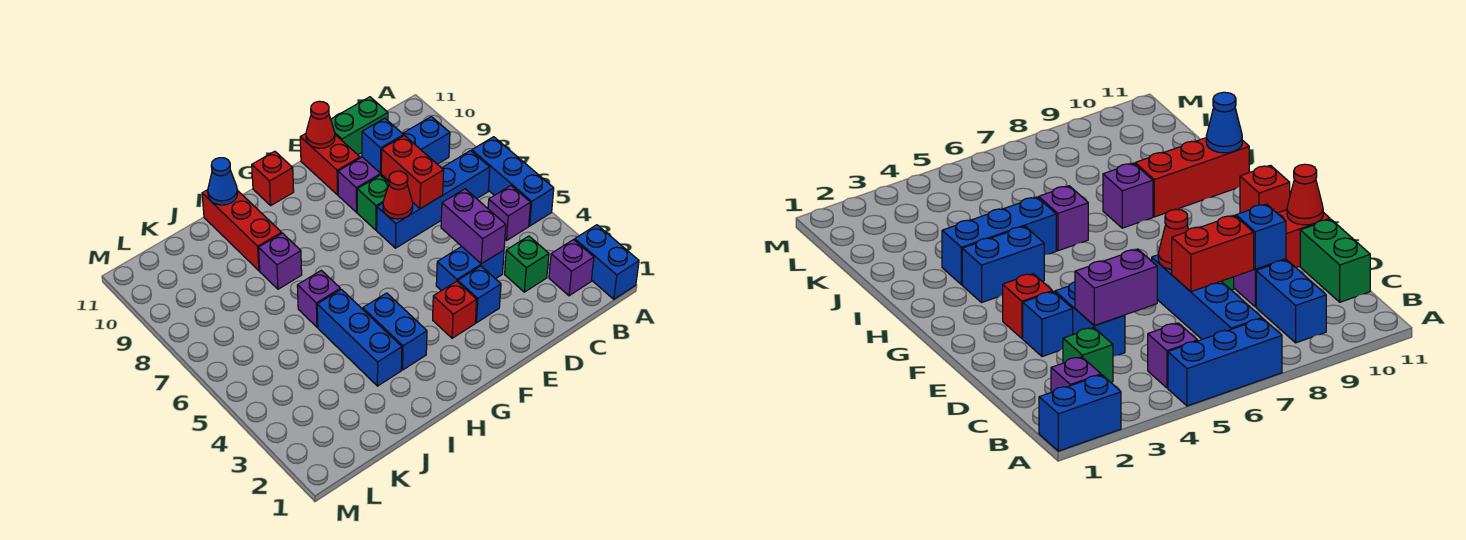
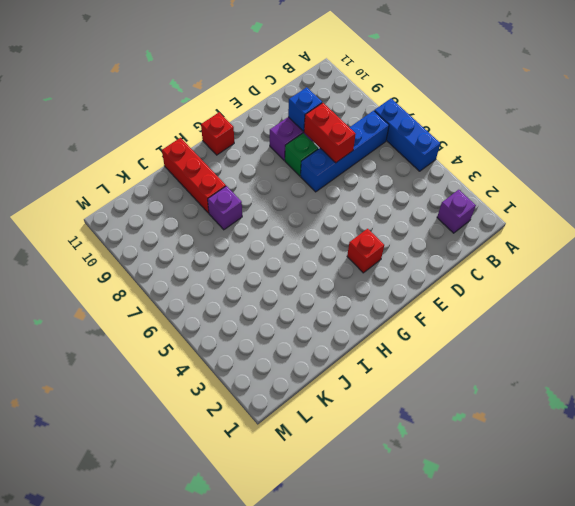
none -> blue 1x2 brick [575,225,639,299]
none -> purple 1x1 brick [488,186,531,240]
none -> blue 1x2 brick [402,117,450,164]

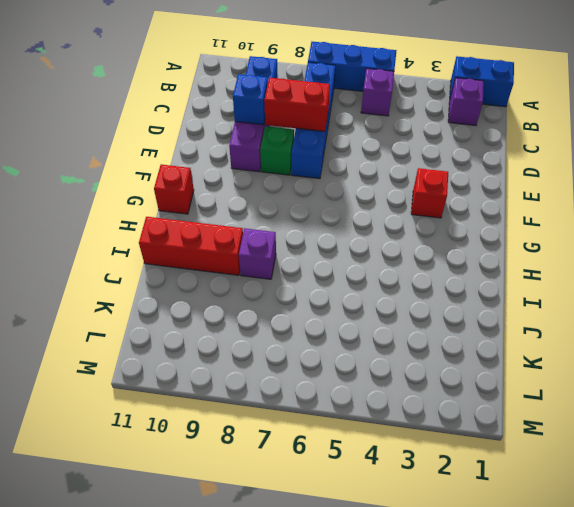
none -> green 1x1 brick [505,236,549,292]
none -> green 1x2 brick [331,97,388,155]
none -> blue 1x2 brick [436,247,504,291]

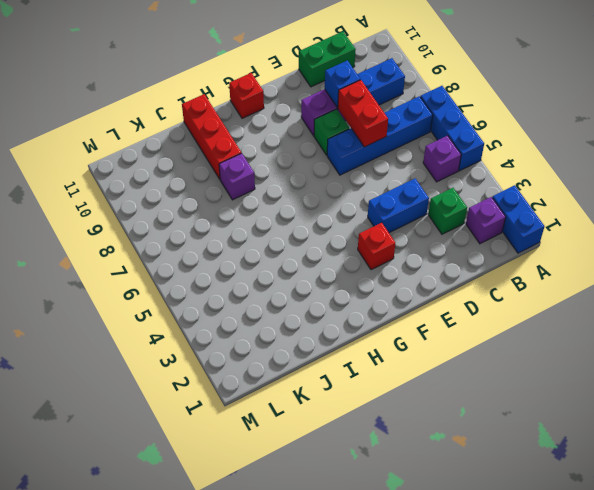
none -> blue 1x1 brick [458,266,501,323]
none -> red 1x2 brick [300,134,360,195]
none -> blue 1x2 brick [363,293,427,370]

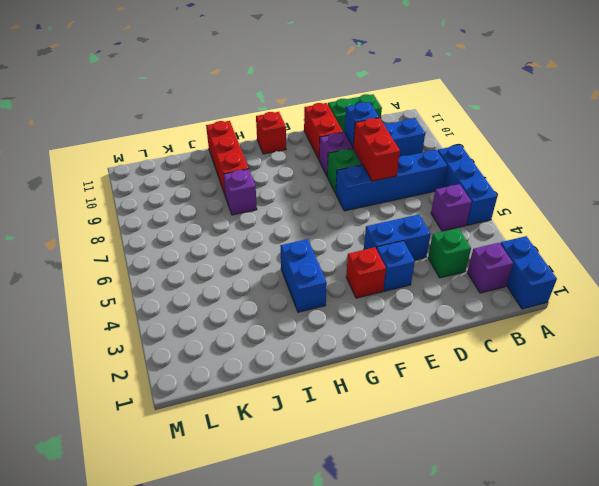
none -> blue 1x3 brick [317,289,402,386]
none -> purple 1x1 brick [297,270,340,327]
none -> purple 1x2 brick [441,189,506,264]

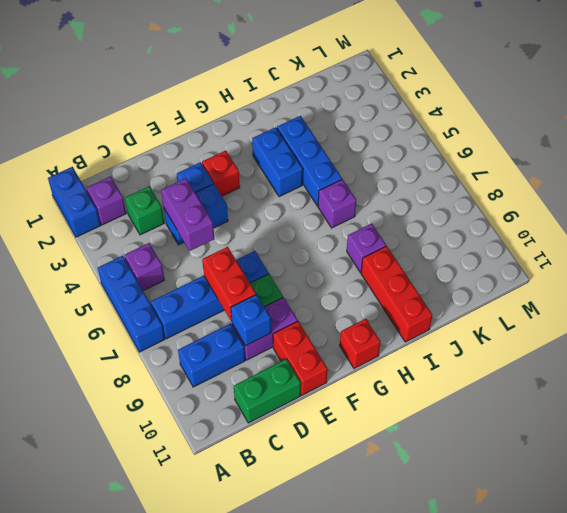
none -> red 1x1 cone [383,171,413,219]
none -> red 1x1 cone [306,101,335,148]
none -> blue 1x1 cone [208,158,238,205]

